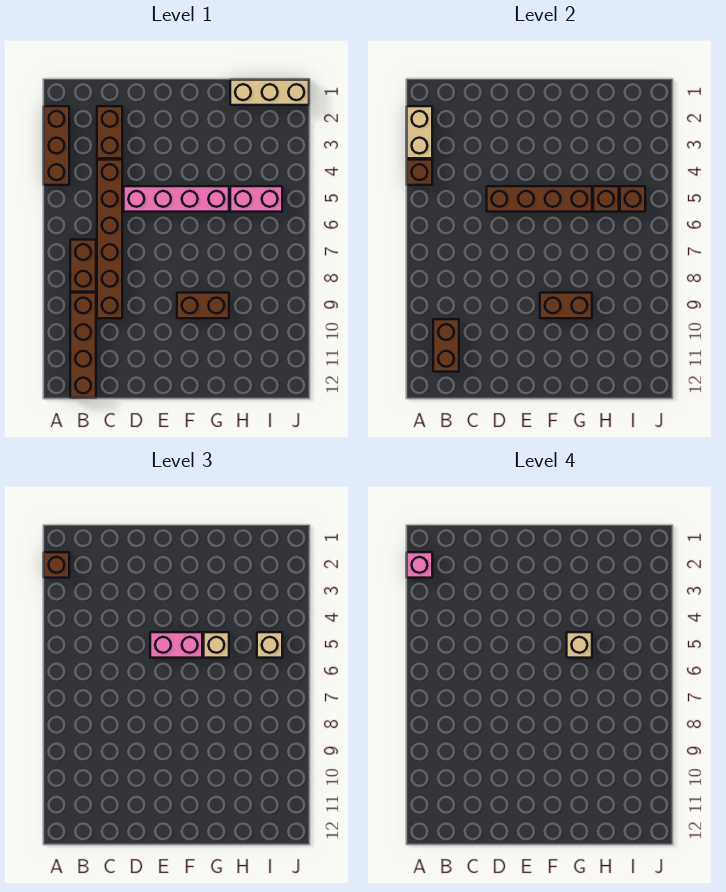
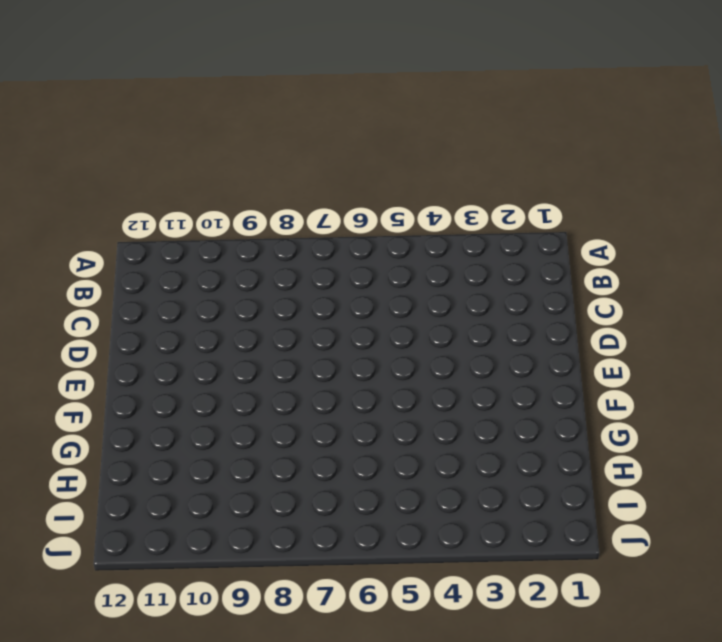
none -> brown 1x3 brick [44,106,69,185]
none -> brown 1x2 brick [70,240,96,292]
none -> brown 1x4 brick [70,293,96,398]

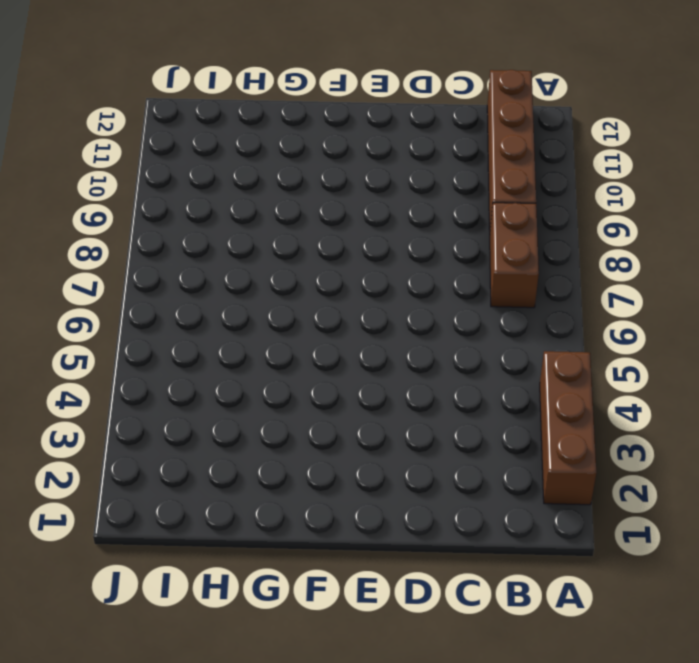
none -> brown 1x2 brick [97,106,122,158]
none -> brown 1x6 brick [97,160,122,318]
none -> pink 1x4 brick [124,186,229,212]

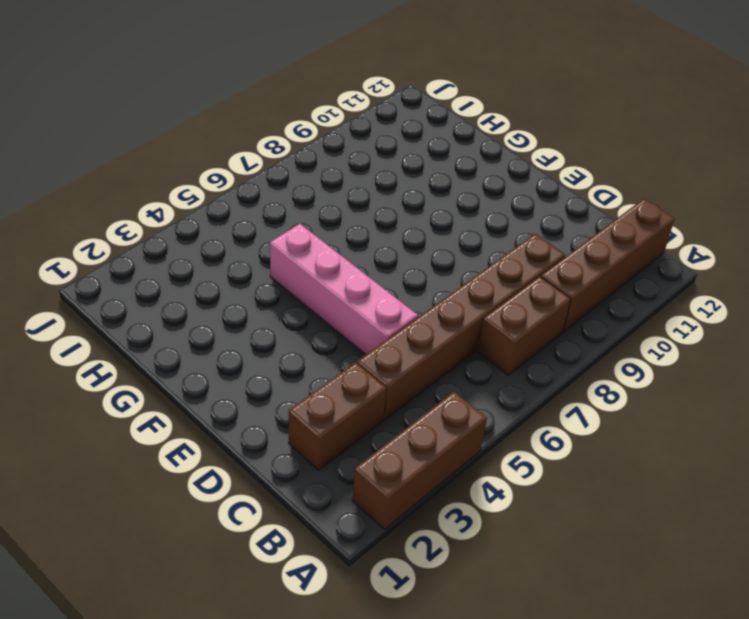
none -> brown 1x2 brick [177,293,229,318]
none -> tan 1x3 brick [230,80,309,105]
none -> pink 1x2 brick [230,186,282,212]

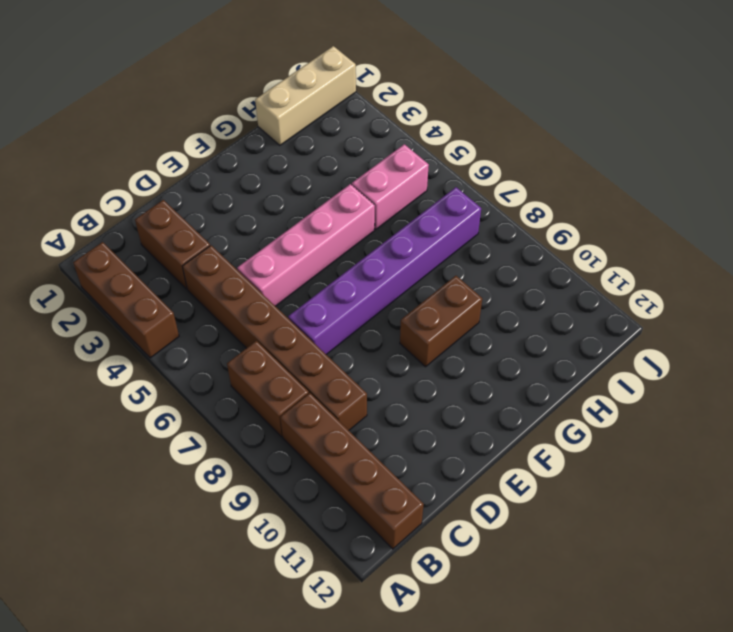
purple 1x6 brick [288,187,481,354] -> none
none -> tan 1x2 brick [407,106,432,158]
none -> brown 1x1 brick [407,160,432,185]
none -> brown 1x2 brick [433,319,459,372]

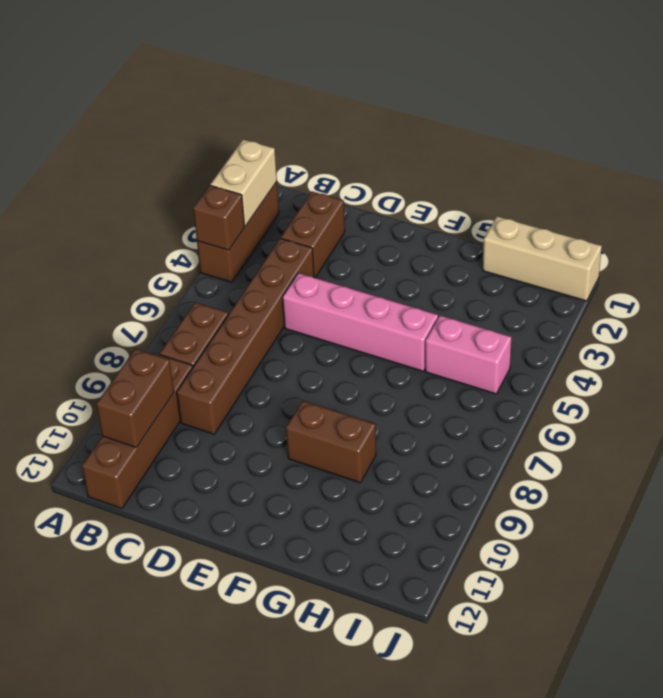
none -> brown 1x4 brick [487,186,592,212]
none -> brown 1x2 brick [540,293,592,318]
none -> brown 1x1 brick [593,186,619,212]

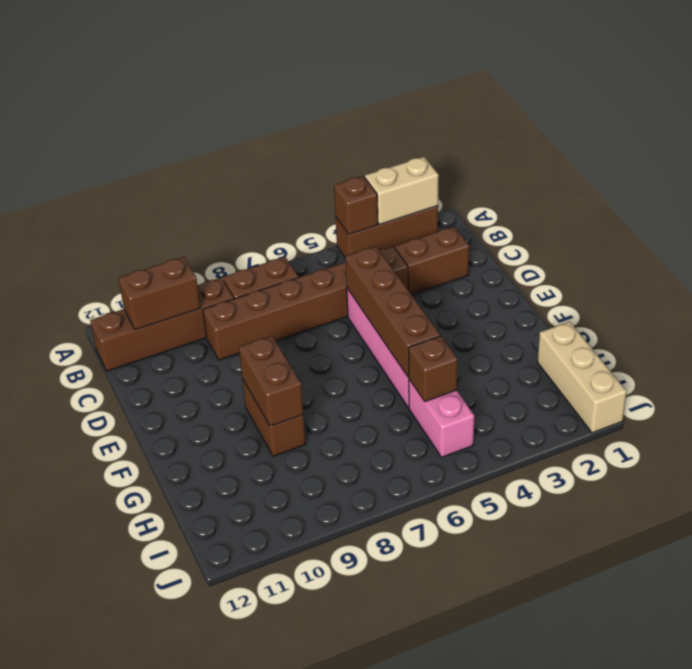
none -> brown 1x1 brick [620,186,645,212]
none -> brown 1x1 brick [44,552,69,578]
none -> pink 1x2 brick [150,632,202,658]

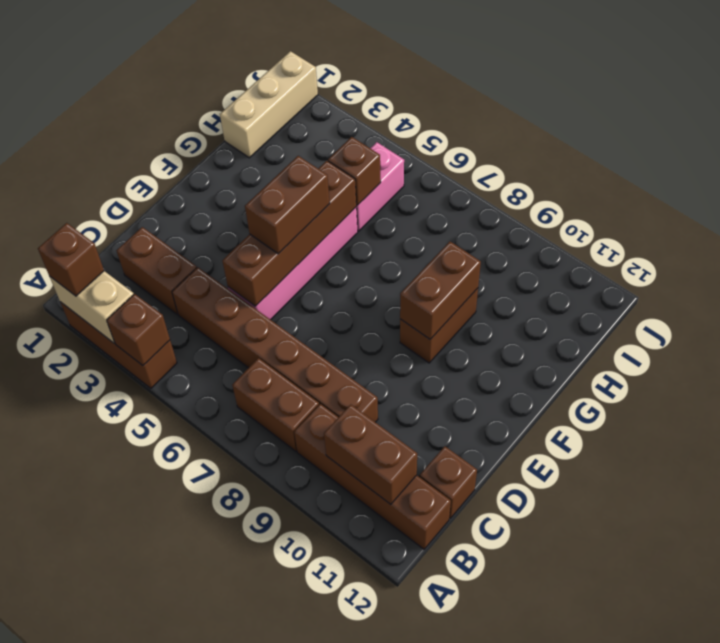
brown 1x1 brick [420,446,477,518] -> brown 1x1 brick moved to [620,186,645,212]
brown 1x2 brick [245,156,330,254] -> pink 1x2 brick [150,632,202,658]
none -> tan 1x1 brick [204,632,229,658]
none -> tan 1x1 brick [257,632,282,658]
none -> pink 1x1 brick [407,552,432,578]

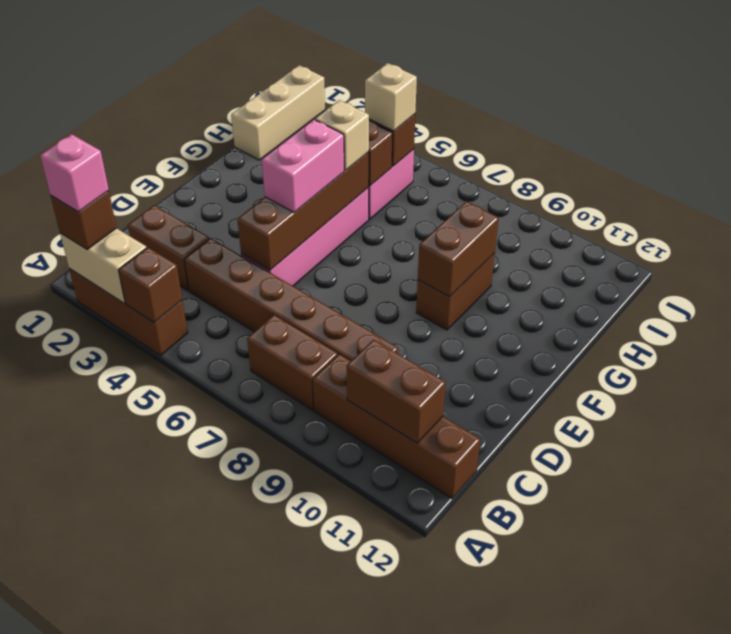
none -> tan 1x1 brick [567,632,592,658]

